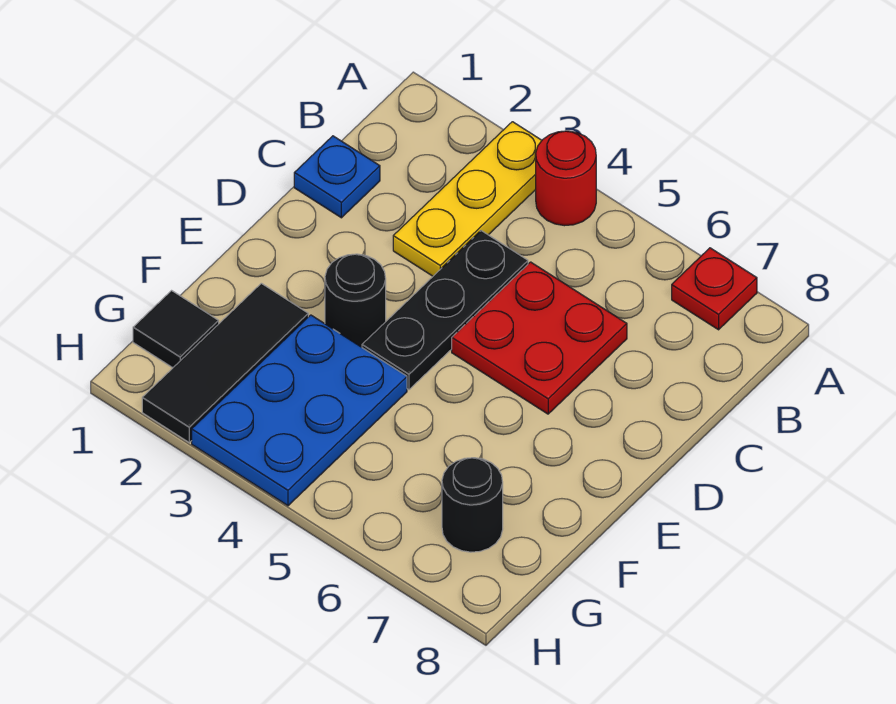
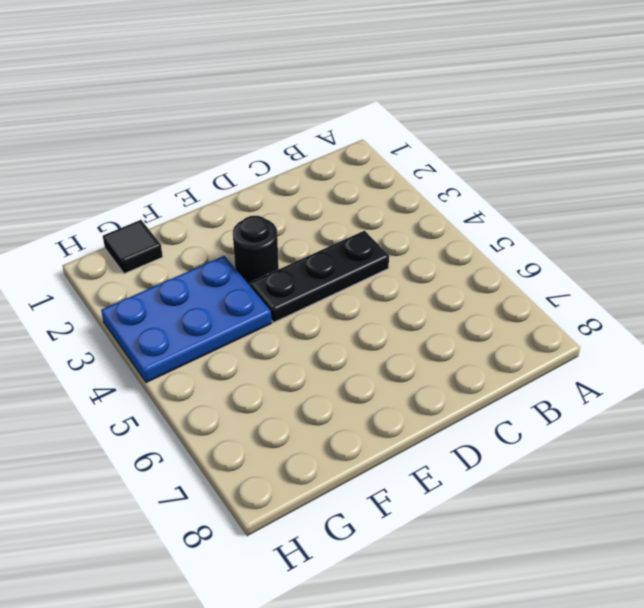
none -> yellow 1x3 plate [393,122,542,276]
none -> red 1x1 round brick [536,131,596,226]

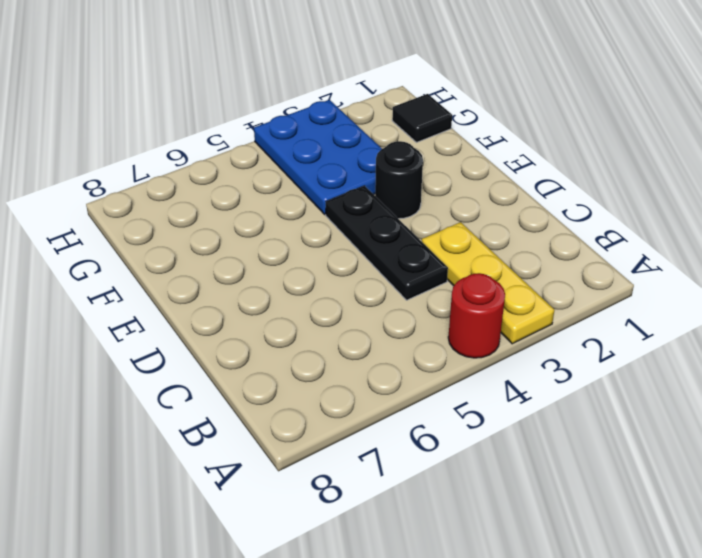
none -> red 1x1 plate [672,248,757,330]
none -> blue 1x1 plate [294,136,380,218]

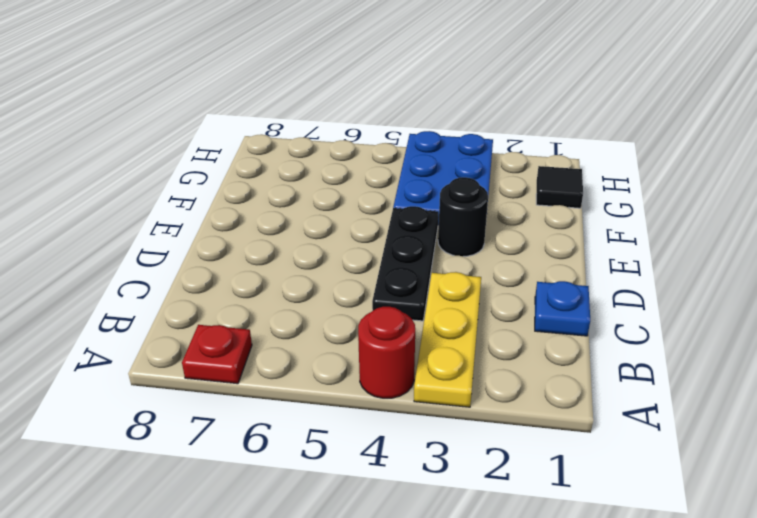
none -> red 2x2 plate [452,262,627,414]
none -> black 1x3 tile [142,283,308,442]

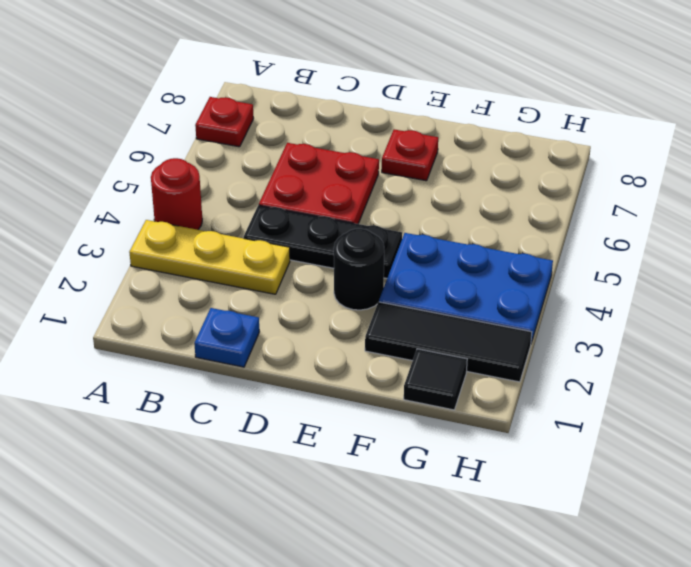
red 1x1 plate [382,129,438,181] -> none
none -> black 1x1 round brick [442,458,503,552]

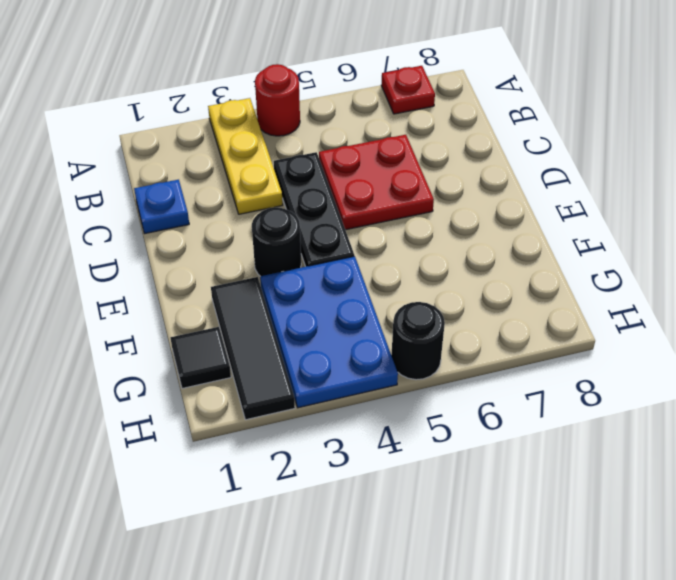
black 1x1 round brick [391,302,445,380] -> black 1x1 round brick moved to [442,458,503,552]

